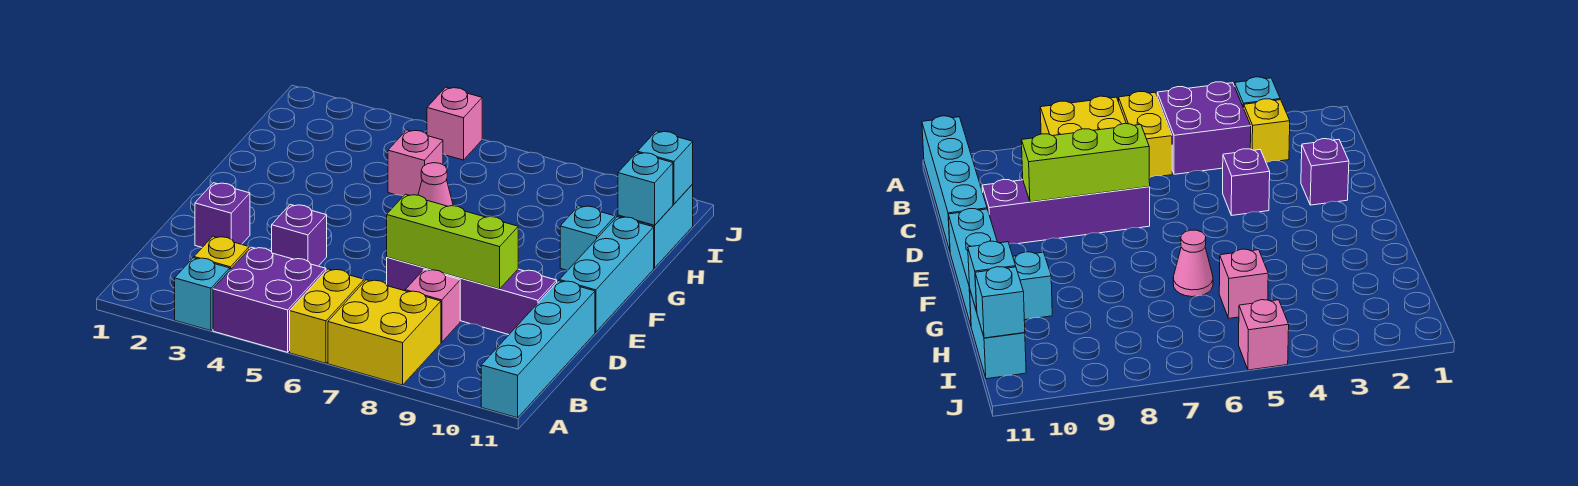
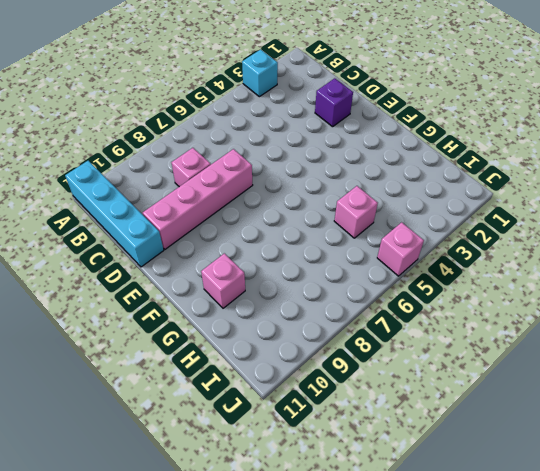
pink 1x4 brick [143,149,253,249] -> purple 1x4 brick [387,257,557,335]
pink 1x1 brick [201,253,245,308] -> cyan 1x1 brick [560,206,615,270]
none -> purple 2x2 brick [213,247,326,352]
none -> yellow 1x2 brick [290,269,364,363]
none -> yellow 2x2 brick [328,280,441,385]

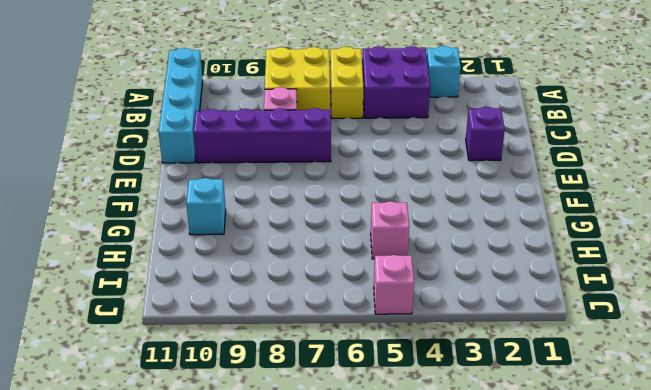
none -> yellow 1x1 brick [194,236,249,270]
none -> purple 1x1 brick [272,205,327,266]
none -> cyan 1x3 brick [559,217,654,332]

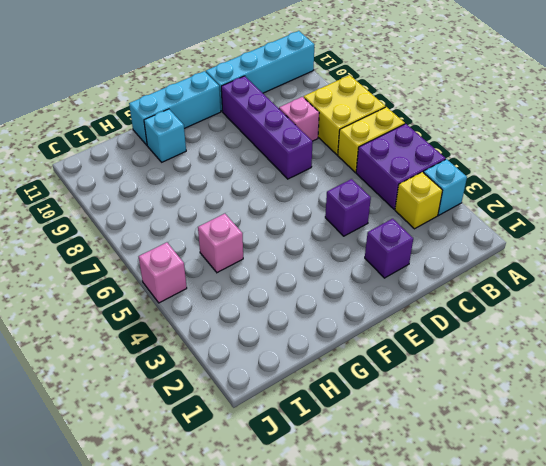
none -> pink 1x1 cone [418,163,453,206]
none -> cyan 1x2 brick [618,184,693,268]
none -> lime 1x3 brick [387,194,518,289]

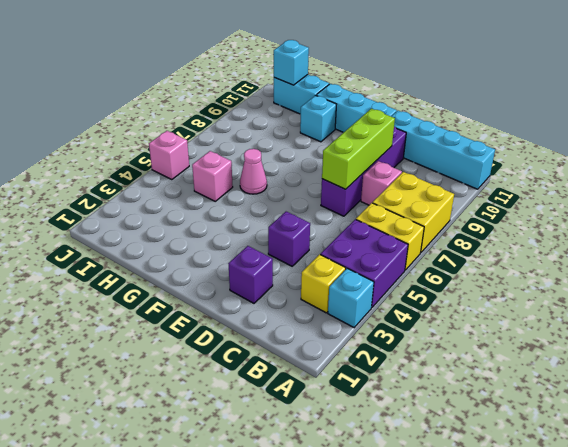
none -> cyan 1x1 brick [618,152,673,225]

